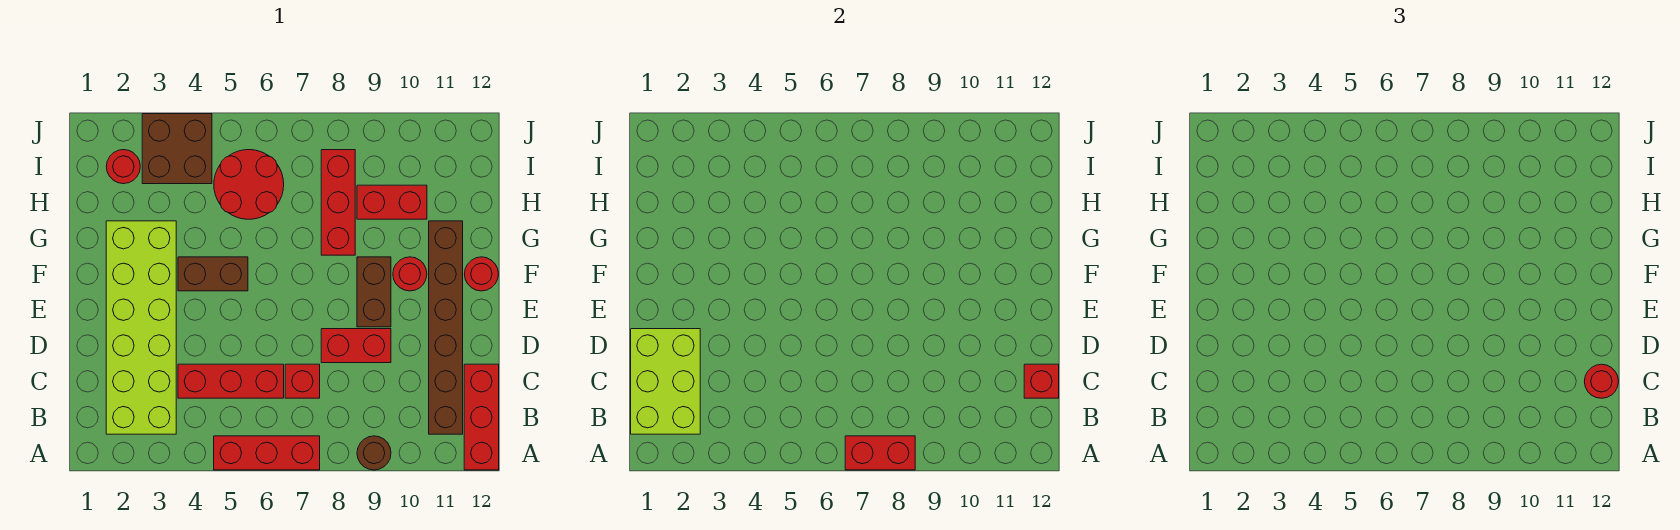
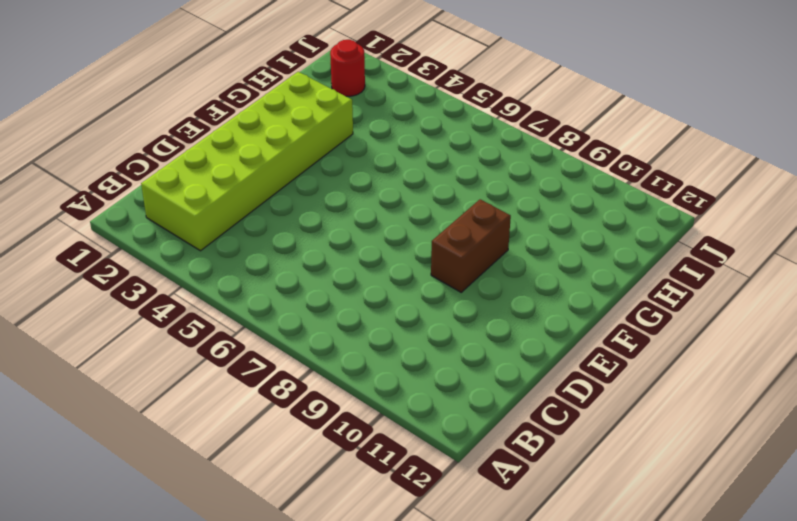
none -> red 1x3 brick [214,436,320,470]
none -> brown 1x1 round brick [357,436,391,470]
none -> red 1x3 brick [464,364,499,470]

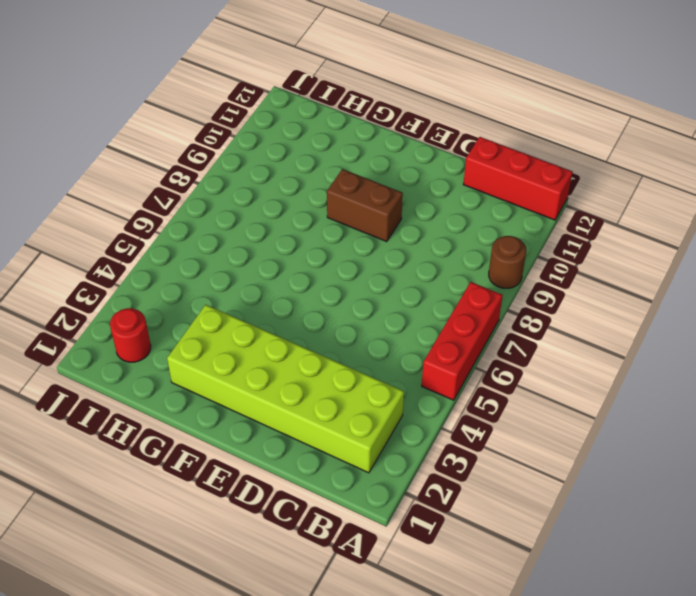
none -> brown 1x6 brick [429,221,463,434]
none -> red 1x3 brick [178,364,284,398]
none -> red 1x1 brick [285,364,320,398]

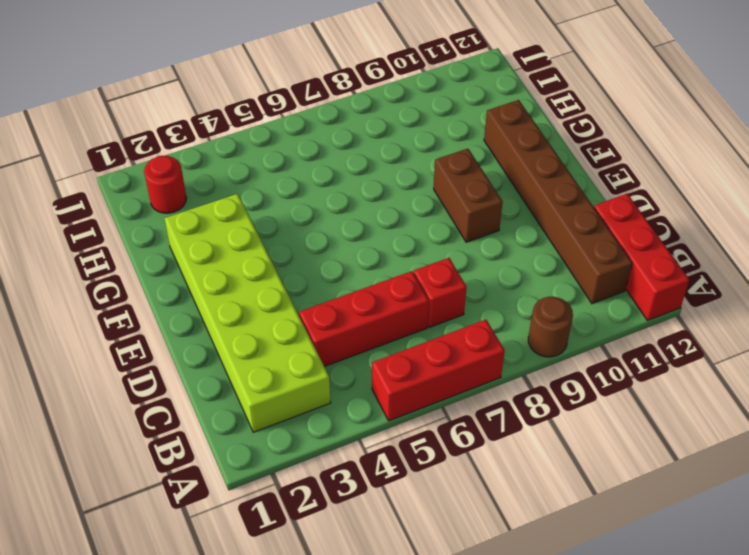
none -> red 1x2 brick [321,329,391,363]
none -> brown 1x2 brick [178,257,248,291]
none -> red 1x1 round brick [393,257,427,291]

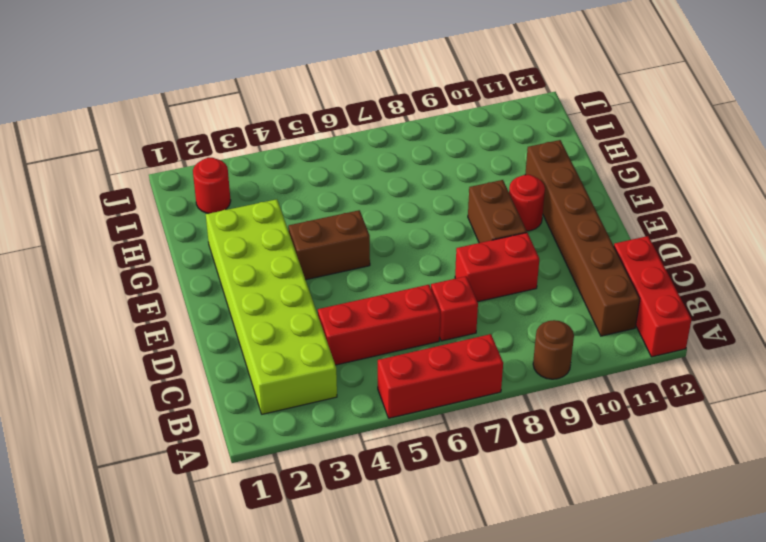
none -> red 1x1 round brick [465,257,498,291]
none -> red 1x3 brick [321,150,355,255]
none -> red 2x2 round brick [214,150,284,219]

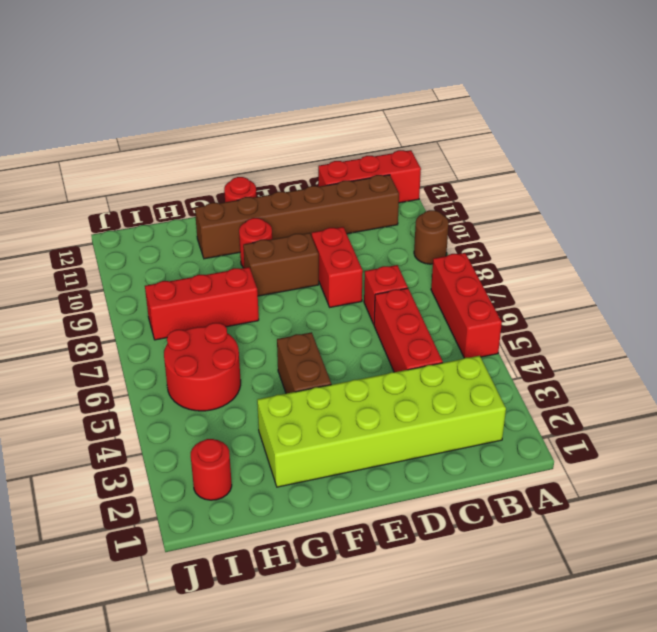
none -> red 1x2 brick [357,185,427,219]
none -> brown 2x2 brick [142,114,212,184]
none -> red 1x2 brick [845,436,915,470]

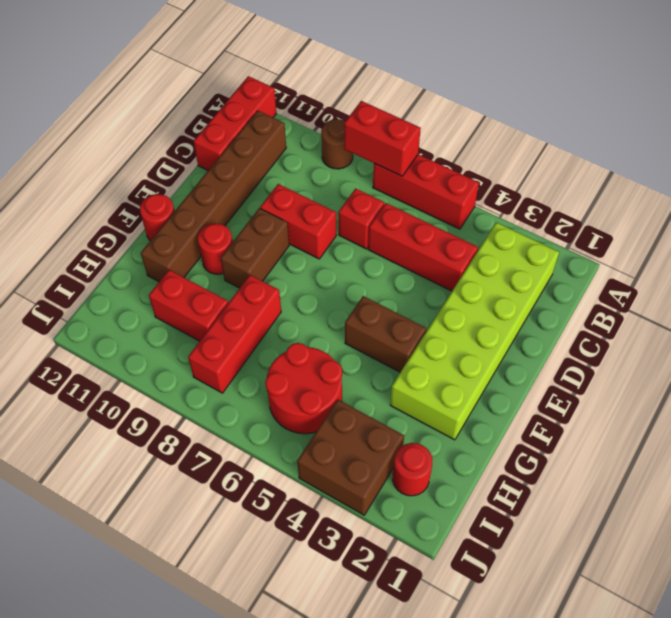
none -> lime 2x3 brick [631,329,700,434]
none -> red 1x1 brick [1024,364,1059,398]
none -> red 1x1 round brick [1584,364,1618,398]

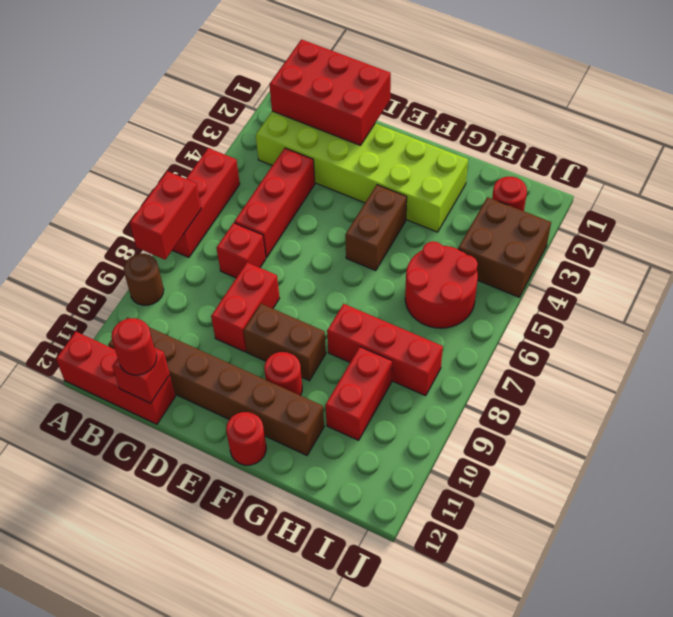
red 2x3 brick [269,39,391,145] -> lime 2x3 brick [631,329,700,434]

